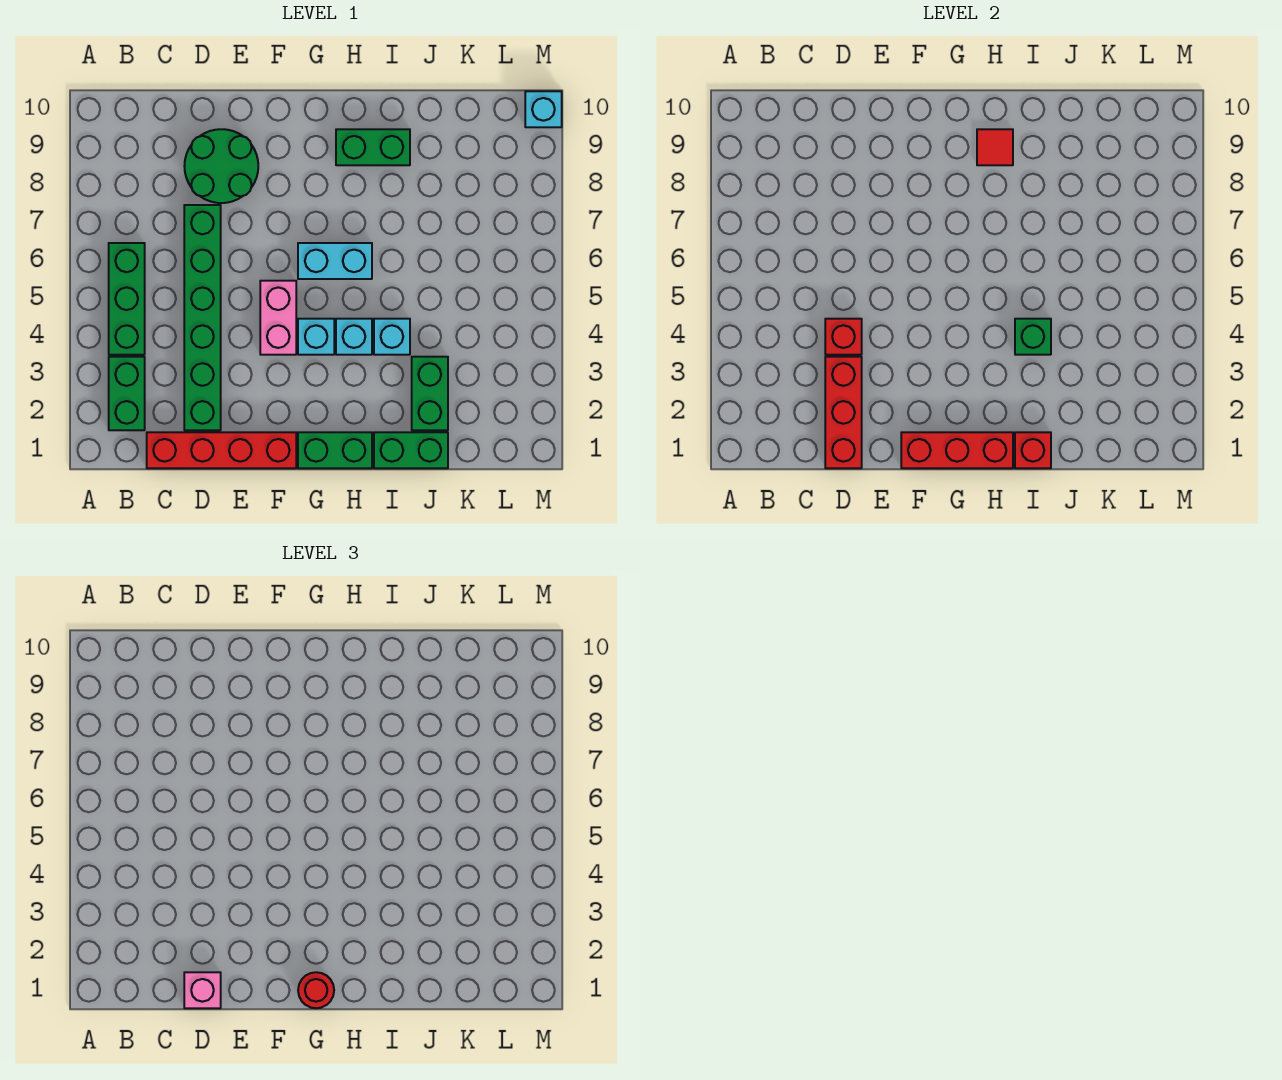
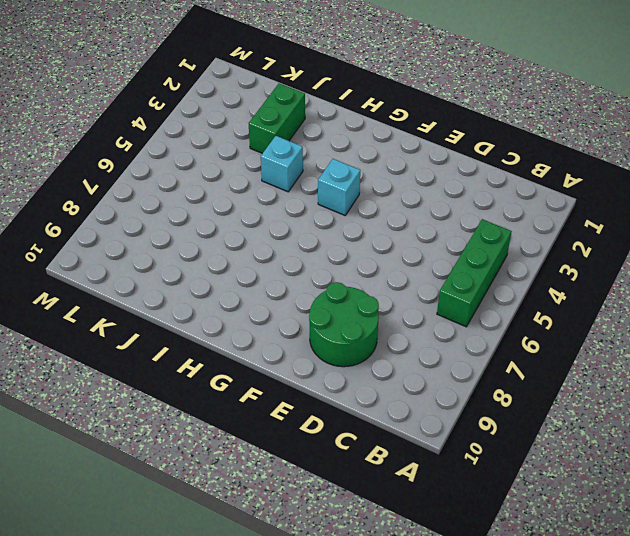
none -> green 1x2 brick [109,357,145,430]
none -> red 1x4 brick [147,432,296,468]
none -> green 1x6 brick [184,205,221,430]

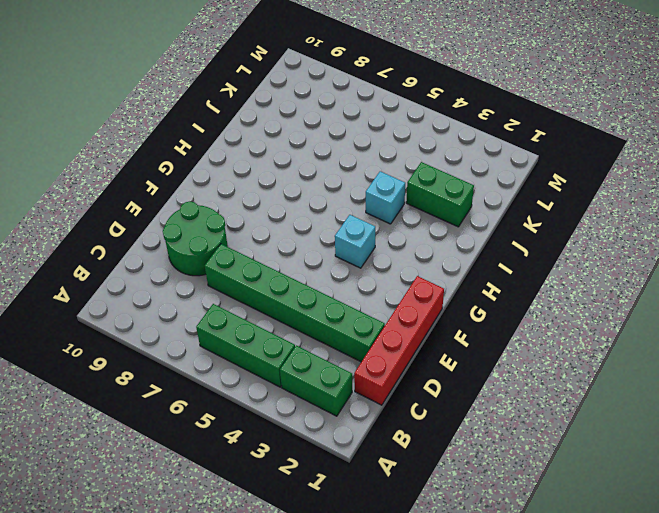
none -> pink 1x2 brick [260,281,296,355]
none -> green 1x2 brick [298,432,372,468]
none -> cyan 1x2 brick [298,243,372,279]

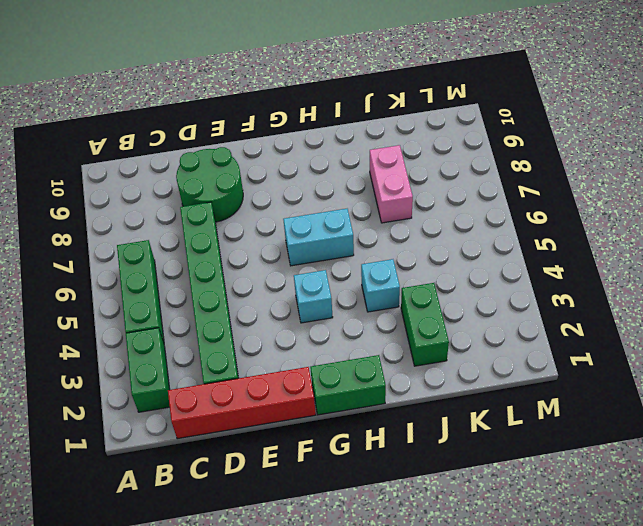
pink 1x2 brick [370,145,413,223] -> pink 1x2 brick moved to [260,281,296,355]
none -> cyan 1x1 brick [336,319,372,355]
none -> green 1x2 brick [336,129,410,165]
none -> green 1x2 brick [374,432,448,468]

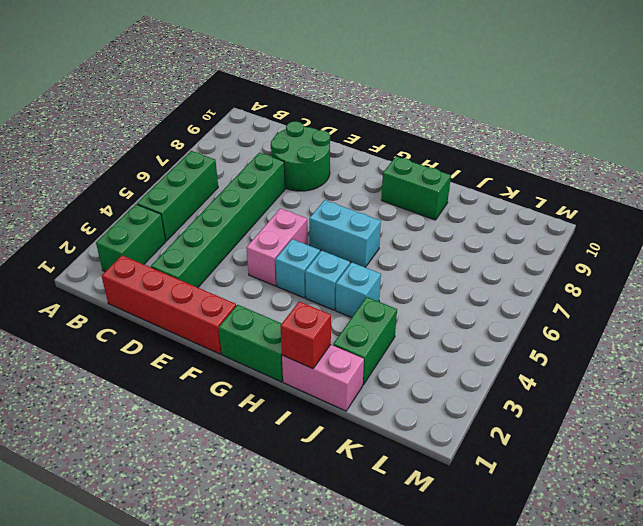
pink 1x2 brick [282,345,364,411] -> green 1x2 brick [374,432,448,468]
none -> cyan 1x1 brick [525,91,562,127]
none -> red 1x3 brick [825,357,862,468]
none -> red 1x1 brick [825,319,862,355]

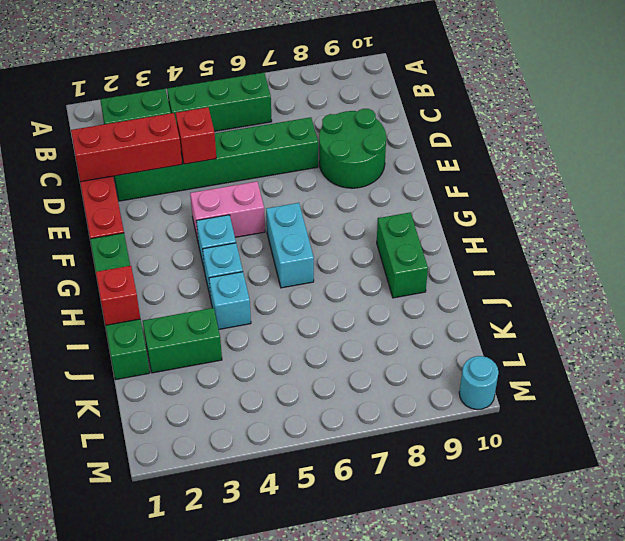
cyan 1x1 round brick [459,356,499,409] -> cyan 1x1 brick [525,91,562,127]
none -> red 1x3 brick [901,432,1013,468]
none -> red 1x1 tile [977,129,1013,165]
none -> green 1x1 brick [1015,319,1051,355]

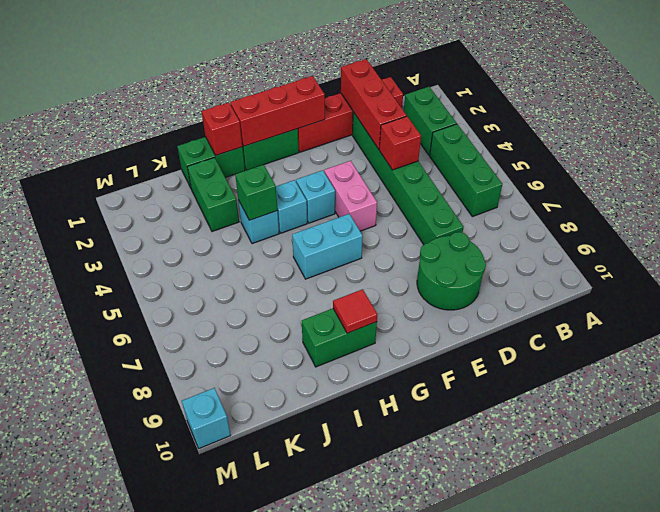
none -> pink 1x1 brick [184,972,221,1008]
none -> red 1x1 round brick [298,972,334,1008]

